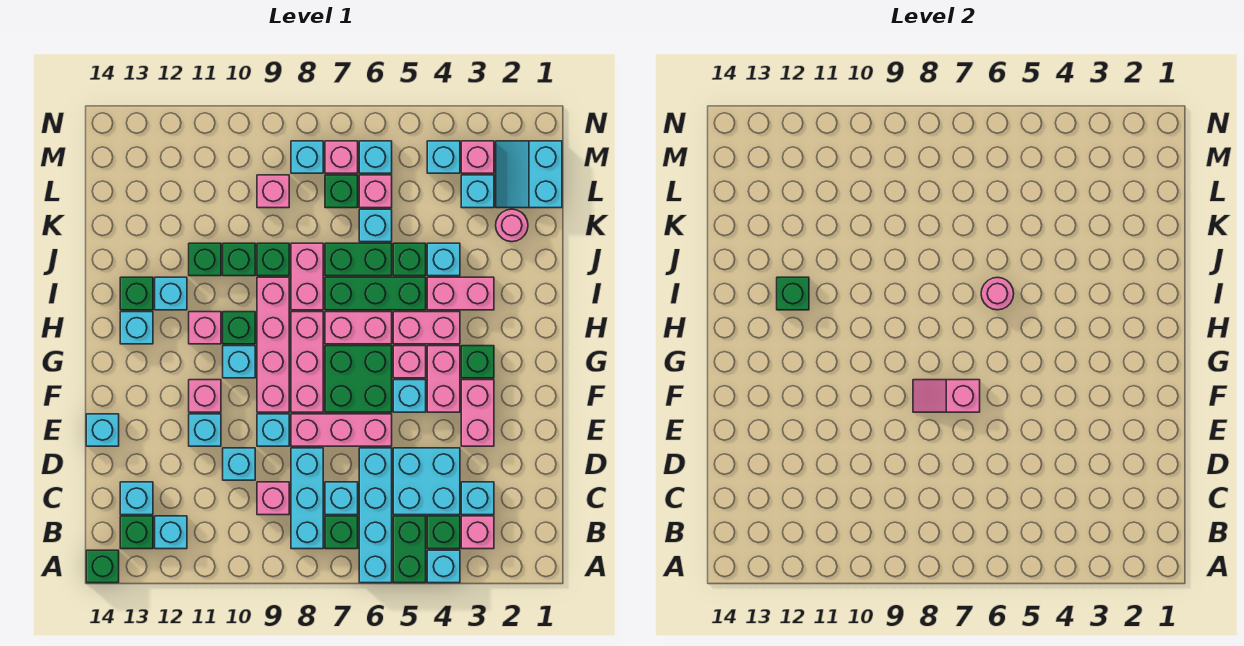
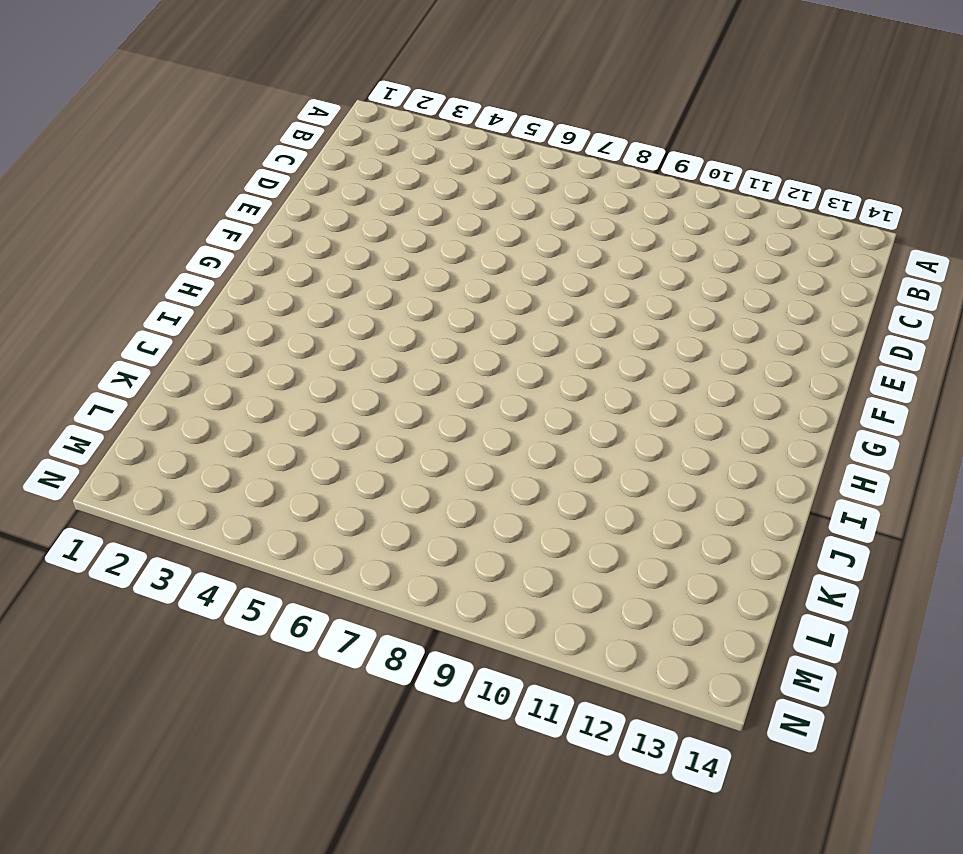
none -> cyan 1x1 brick [427,550,460,583]
none -> green 1x2 brick [393,516,426,583]
none -> cyan 1x4 brick [359,448,392,583]
none -> green 1x1 brick [86,550,119,583]

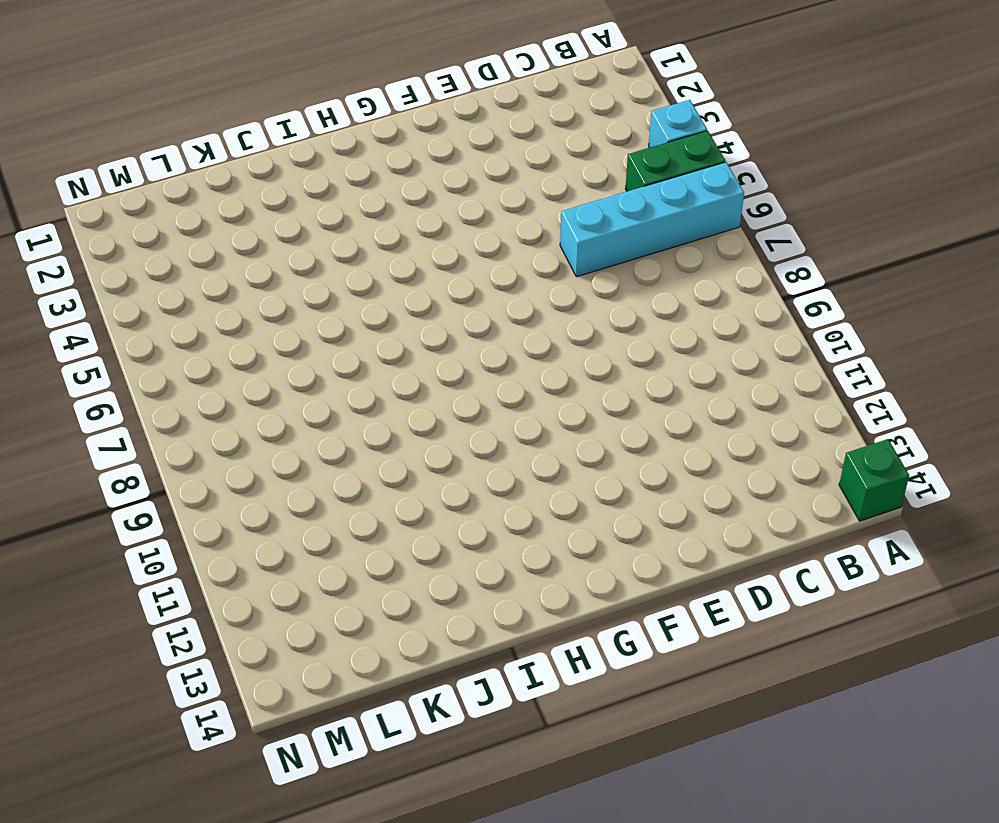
none -> pink 1x1 brick [461,516,494,549]
none -> green 1x1 brick [427,516,460,549]
none -> green 1x1 brick [325,516,358,549]
none -> cyan 1x3 brick [291,448,323,549]

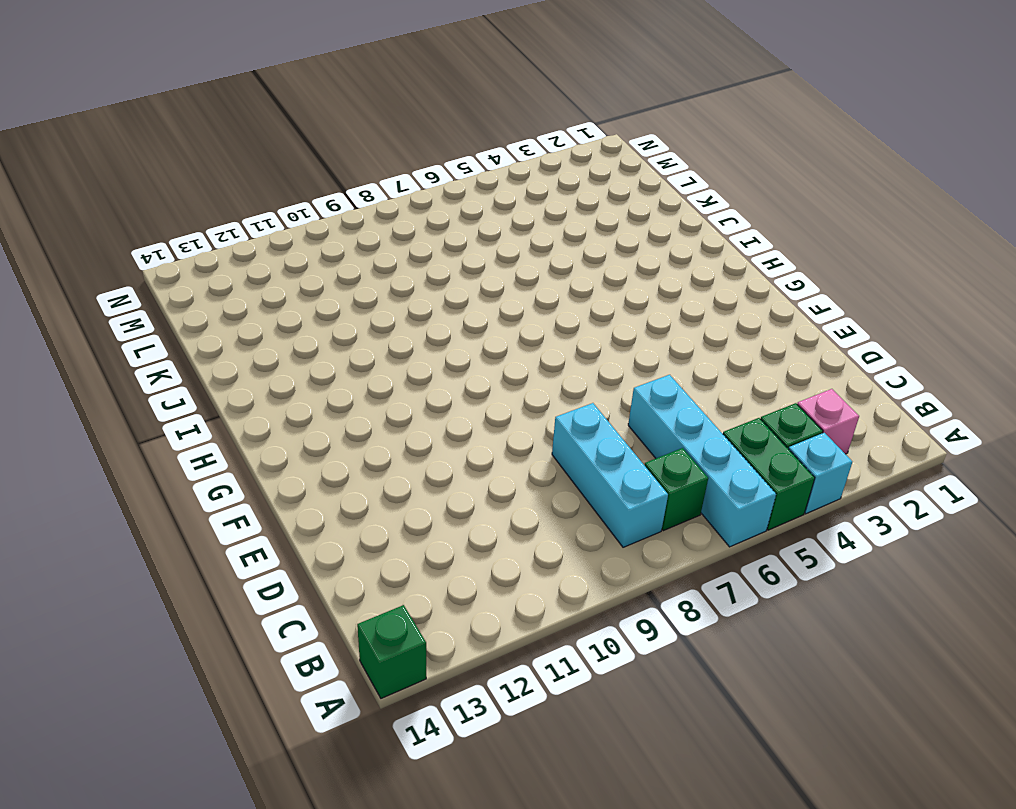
none -> cyan 1x1 brick [155,516,187,549]
none -> green 1x1 brick [120,516,153,549]
none -> cyan 1x1 brick [461,482,494,515]
none -> cyan 2x2 brick [393,448,460,515]

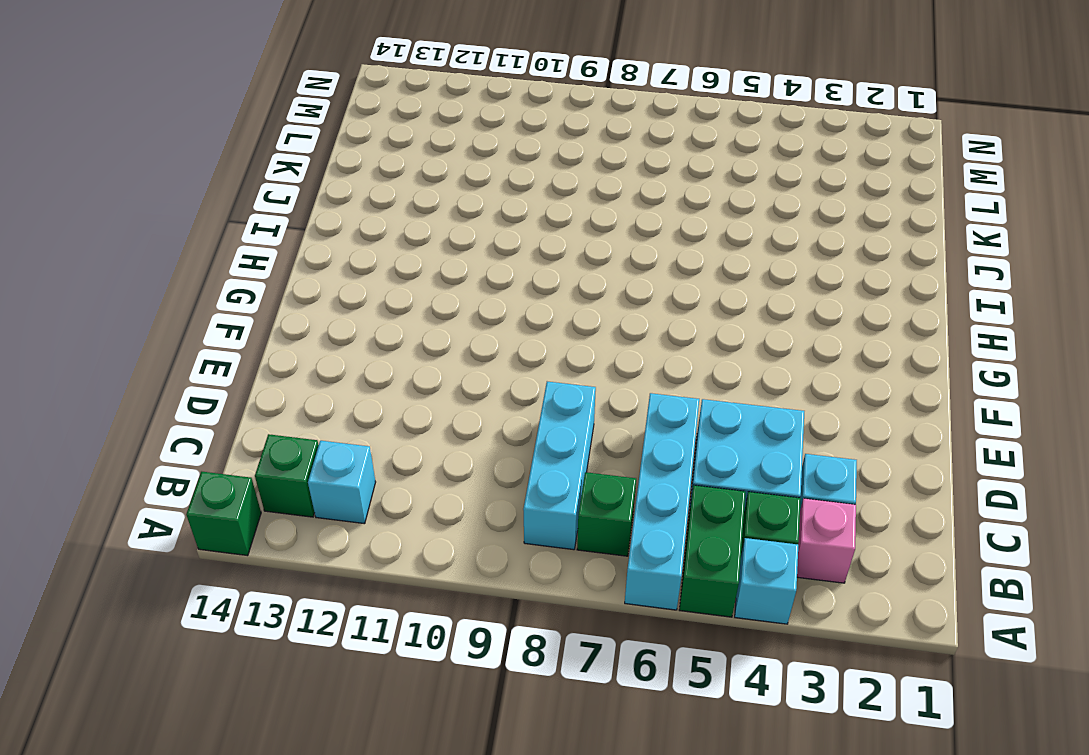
none -> cyan 1x1 brick [325,482,358,515]
none -> pink 1x1 brick [257,482,289,515]
none -> cyan 1x1 brick [120,482,153,515]
none -> cyan 1x1 brick [223,448,255,480]

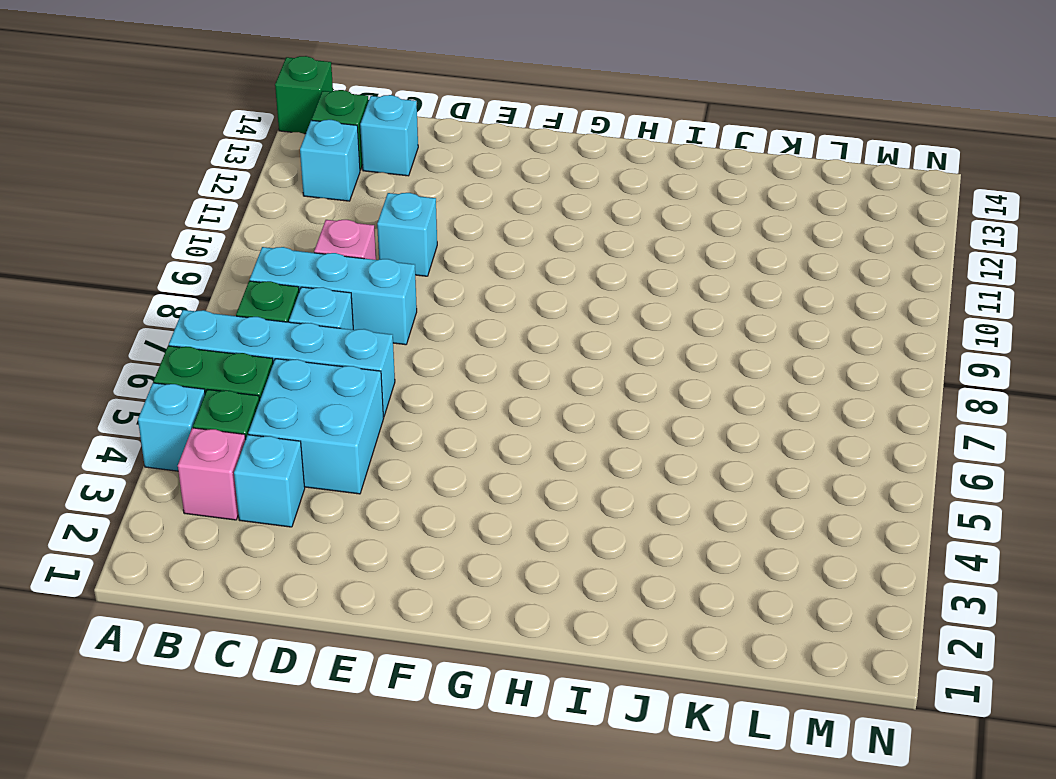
none -> pink 1x2 brick [461,380,494,446]
none -> pink 1x3 brick [291,414,392,446]
none -> cyan 1x1 brick [257,414,289,446]
none -> cyan 1x1 brick [189,414,221,446]

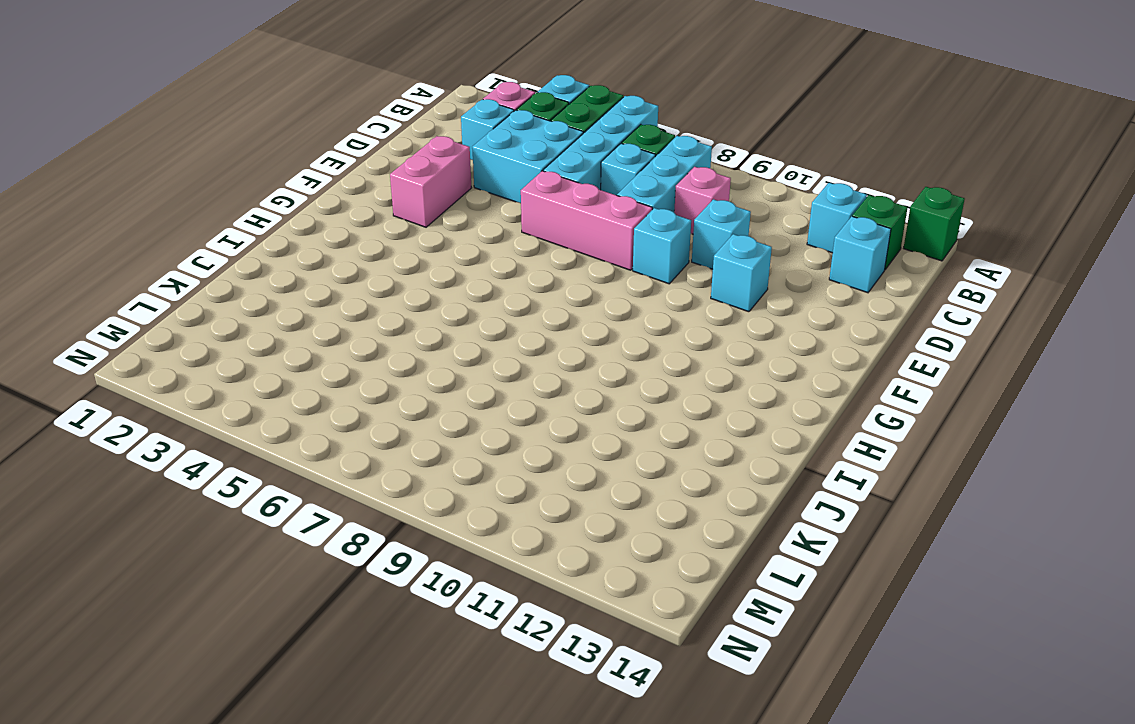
none -> cyan 1x1 brick [86,414,119,446]
none -> pink 1x2 brick [427,346,460,412]
none -> cyan 1x1 brick [393,380,426,412]
none -> green 2x2 brick [325,346,392,412]

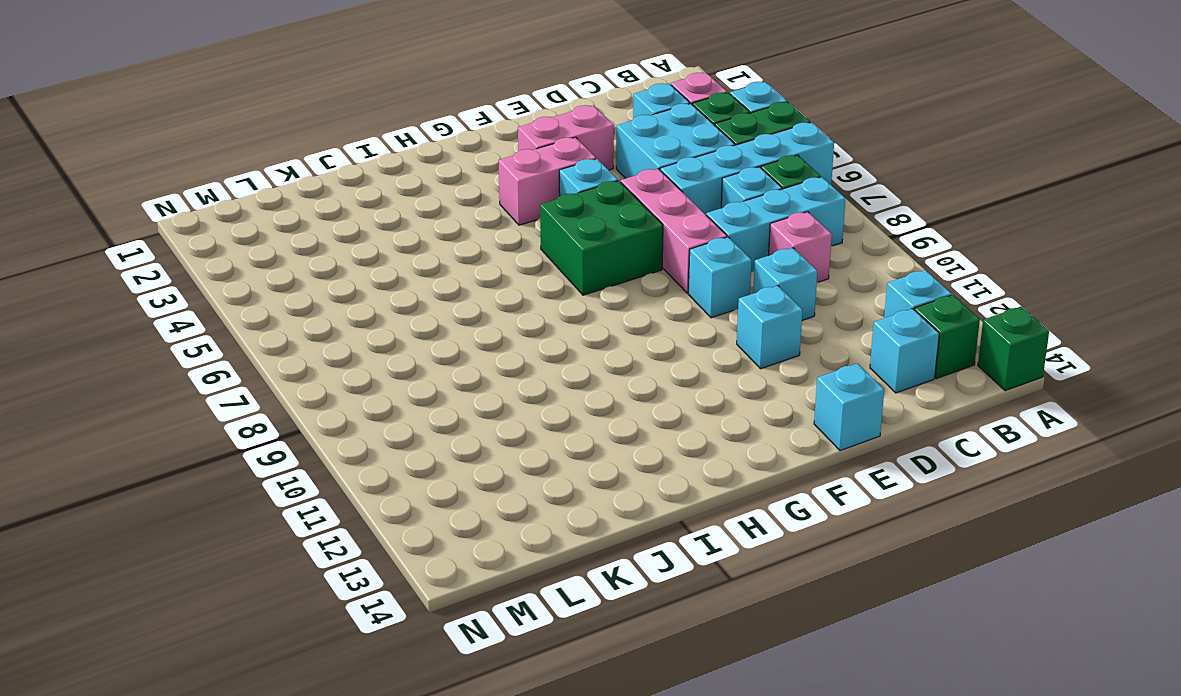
none -> pink 1x3 brick [291,312,323,412]
none -> pink 1x4 brick [257,277,289,412]
none -> pink 1x1 brick [189,380,221,412]
none -> green 1x1 brick [461,346,494,378]

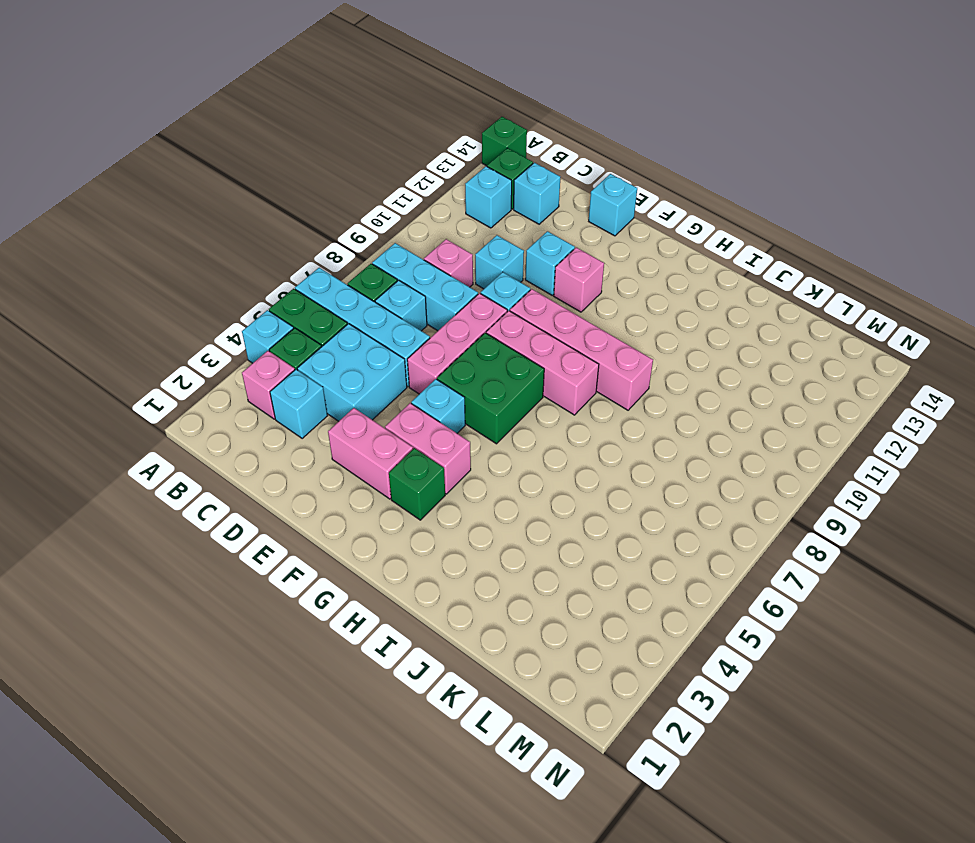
none -> pink 1x1 brick [393,346,426,378]
none -> cyan 1x1 brick [223,346,255,378]
none -> pink 1x2 brick [393,312,460,344]
none -> pink 1x2 brick [325,312,392,344]

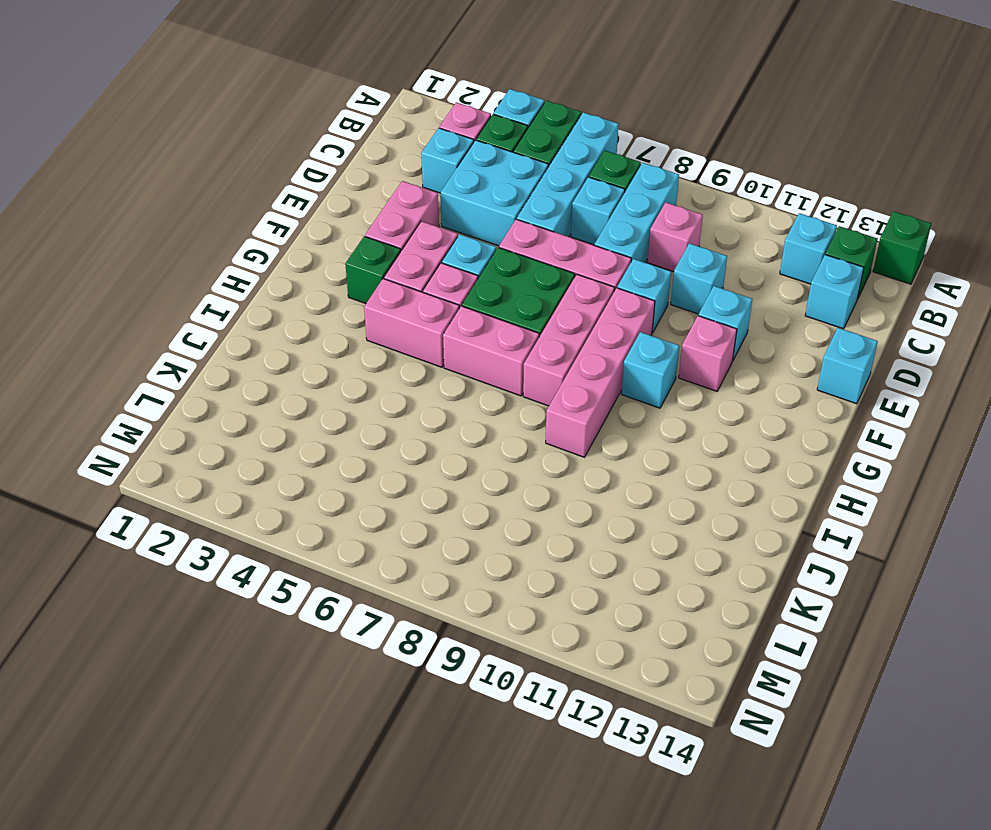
none -> green 1x1 brick [223,312,255,344]
none -> pink 1x1 brick [189,312,221,344]
none -> cyan 1x1 brick [120,312,153,344]
none -> pink 1x2 brick [427,277,494,310]

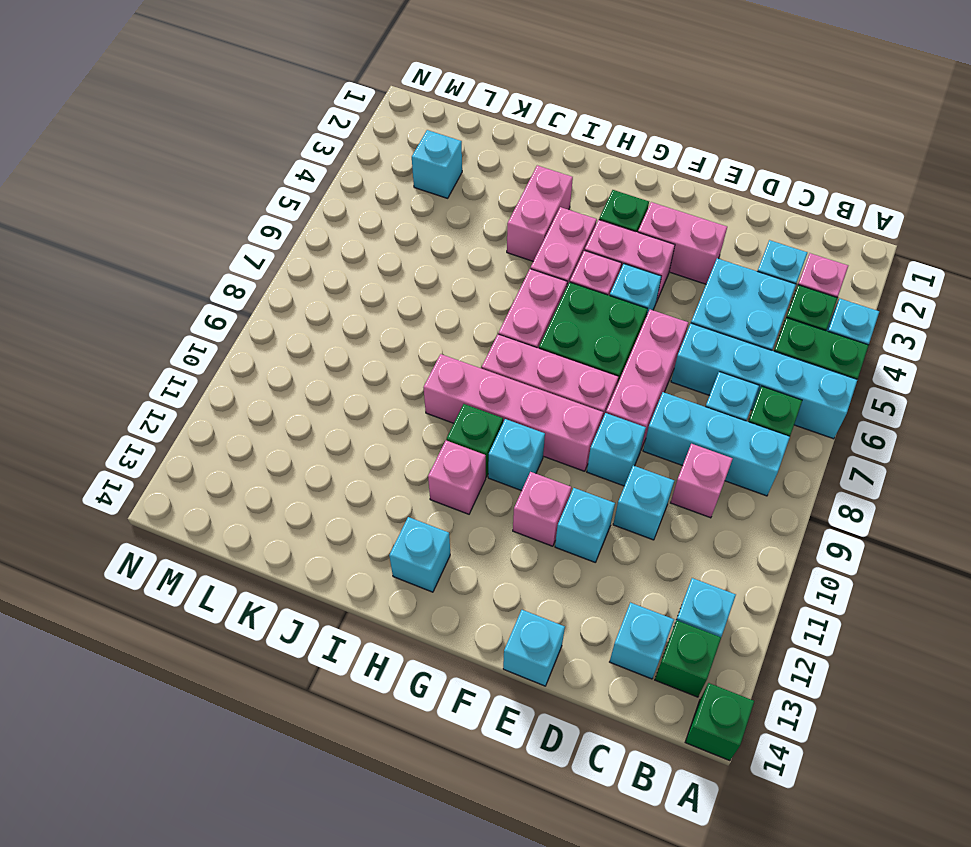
none -> green 1x3 brick [325,277,426,310]
none -> pink 1x2 brick [291,243,323,310]
none -> cyan 1x1 brick [155,277,187,310]
none -> green 1x1 brick [120,277,153,310]

